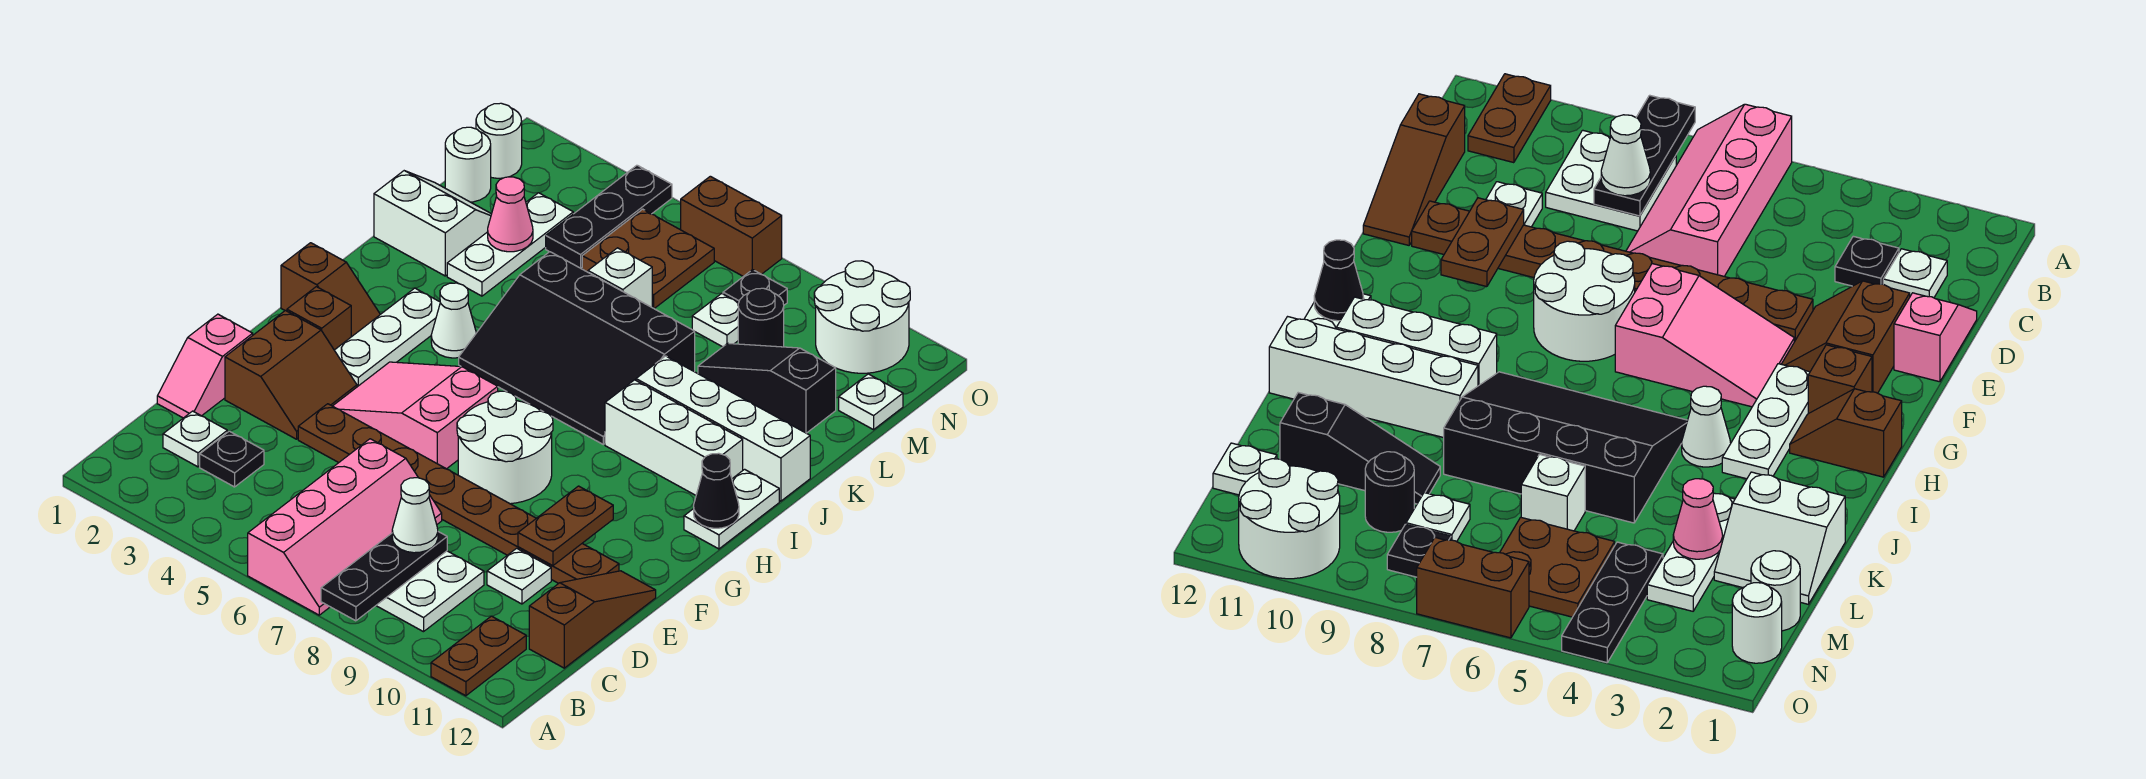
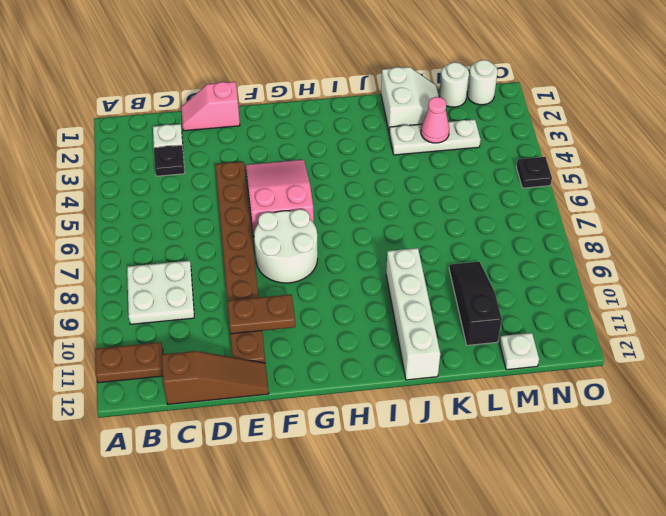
black 1x1 plate [516,157,552,188] -> black 1x1 plate moved to [723,270,787,305]
none -> pink 2x4 slope [248,439,442,615]
none -> white 1x1 plate [487,548,551,604]
none -> brown 2x2 slope [225,311,357,439]
none -> brown 1x1 brick [287,287,351,350]

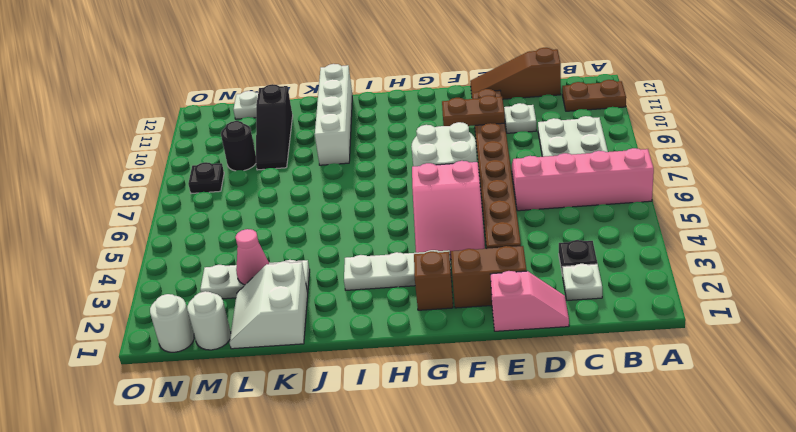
none -> brown 1x2 slope [281,243,380,337]
none -> white 1x2 plate [684,469,779,549]
none -> white 1x1 cone [431,283,476,358]
none -> black 3x4 slope [459,252,695,444]

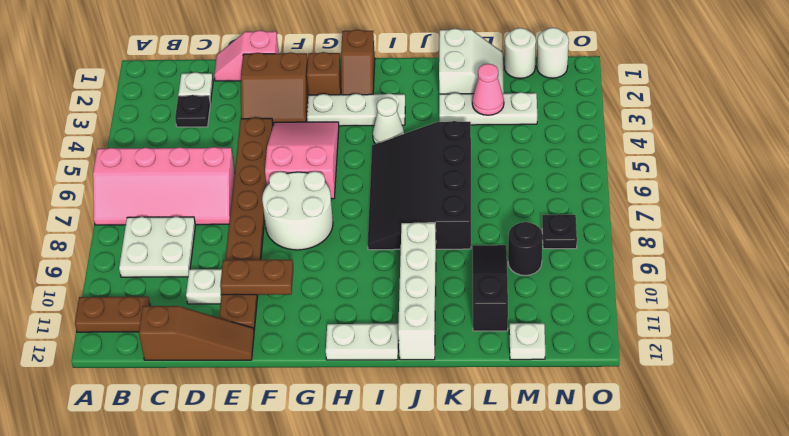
none -> white 1x3 brick [605,380,743,495]
none -> white 1x1 brick [588,248,652,307]
none -> black 1x3 plate [546,165,672,268]
none -> brown 2x2 plate [582,209,714,309]

